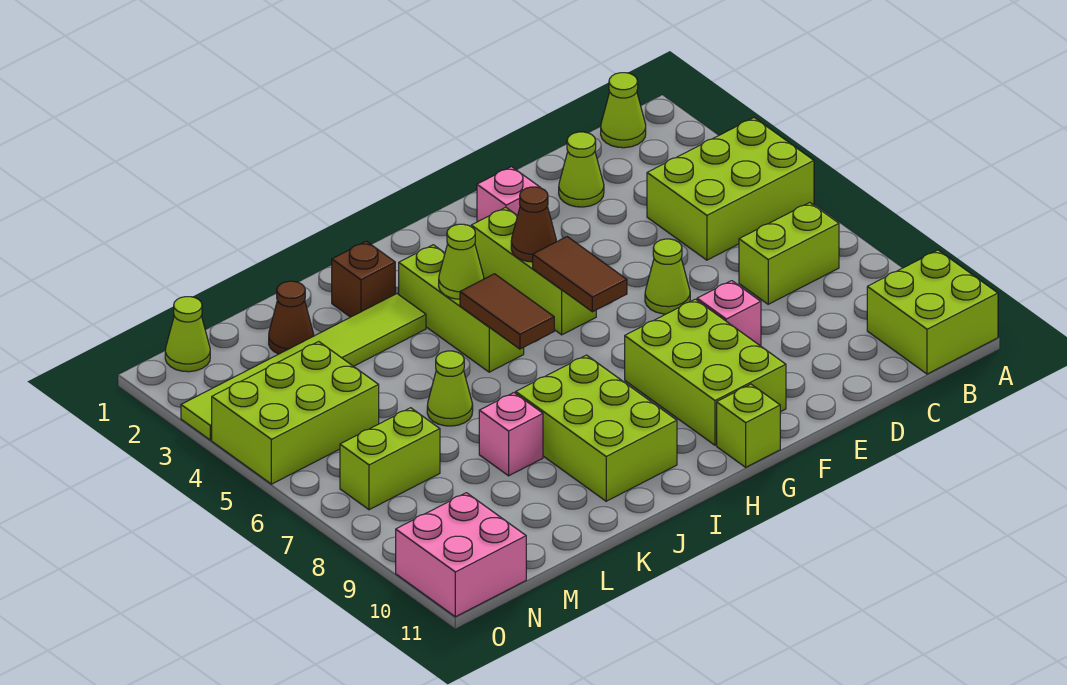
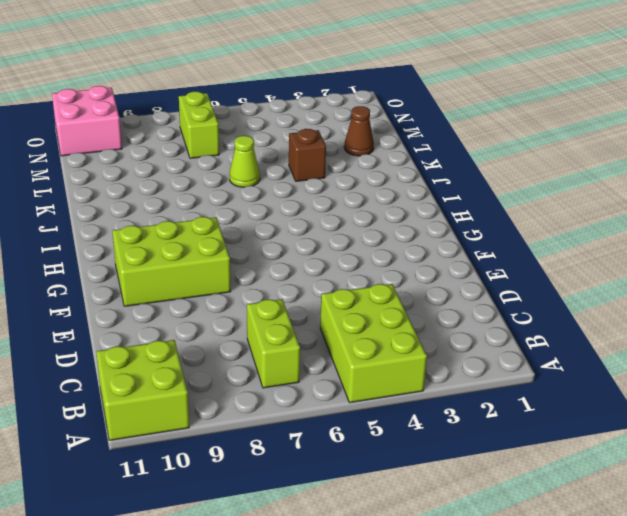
brown 1x1 brick [289,129,326,181] -> brown 1x1 brick moved to [332,241,395,317]
none -> lime 1x1 cone [601,73,646,148]
none -> lime 1x1 cone [559,132,604,207]
none -> lime 1x1 cone [645,239,690,314]

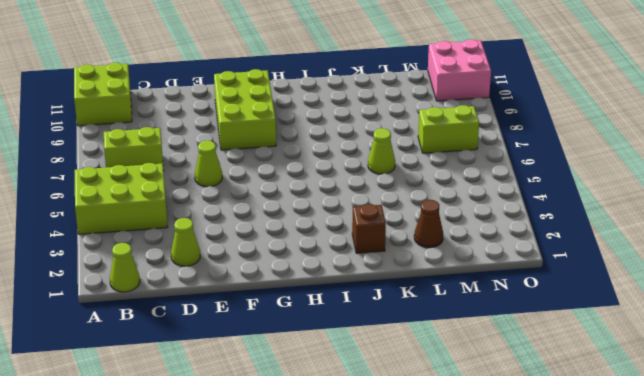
none -> pink 1x1 brick [697,281,761,346]
none -> pink 1x1 brick [477,167,540,222]
none -> lime 1x3 brick [471,207,596,335]

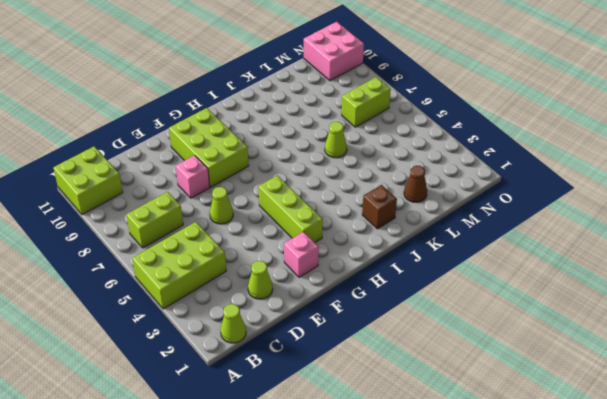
none -> lime 1x1 brick [717,384,780,467]
none -> lime 1x3 brick [399,245,524,372]
none -> lime 2x3 brick [516,355,677,501]

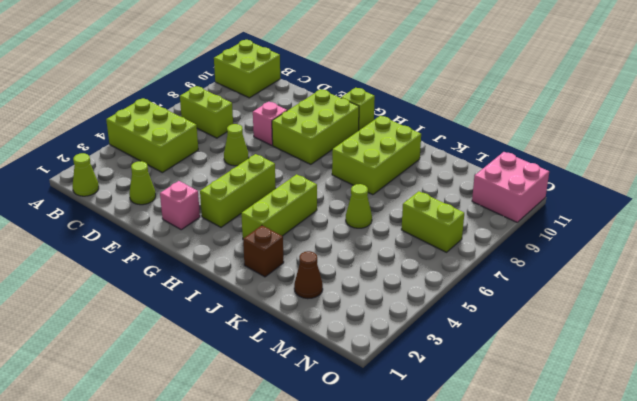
none -> lime 1x6 tile [181,294,426,440]
none -> pink 1x1 brick [479,393,543,476]
none -> lime 2x3 brick [212,342,379,484]

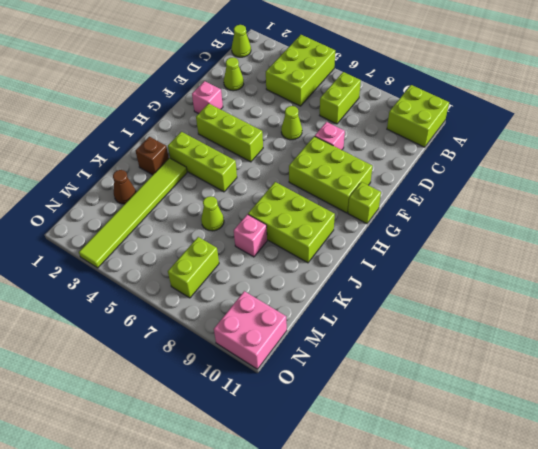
none -> lime 2x3 brick [212,342,379,484]
none -> lime 1x1 cone [165,297,210,372]
none -> brown 1x1 cone [511,187,556,262]

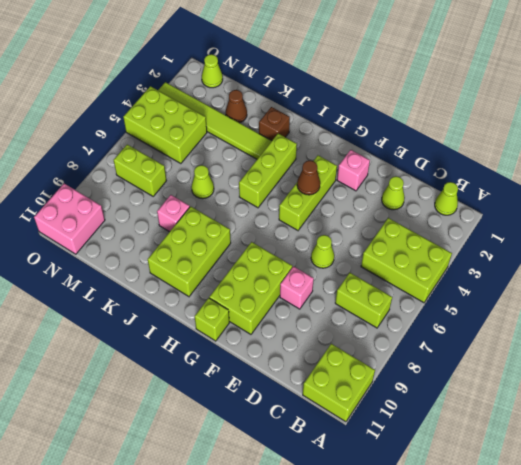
none -> brown 1x2 tile [533,237,627,312]
none -> lime 1x1 cone [439,224,484,299]
none -> brown 1x2 tile [460,274,554,349]

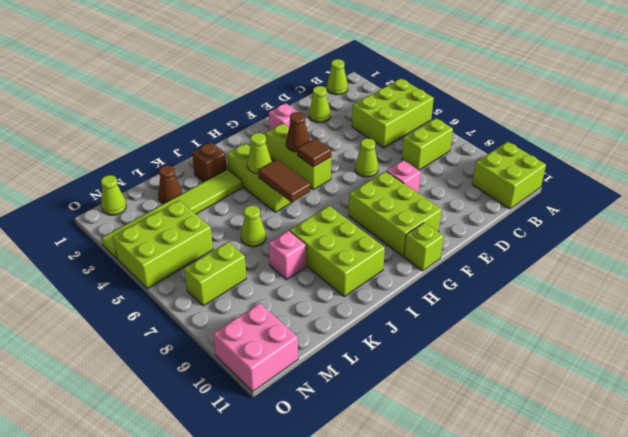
brown 1x1 tile [297,138,331,167] -> brown 1x2 tile [533,237,627,312]

